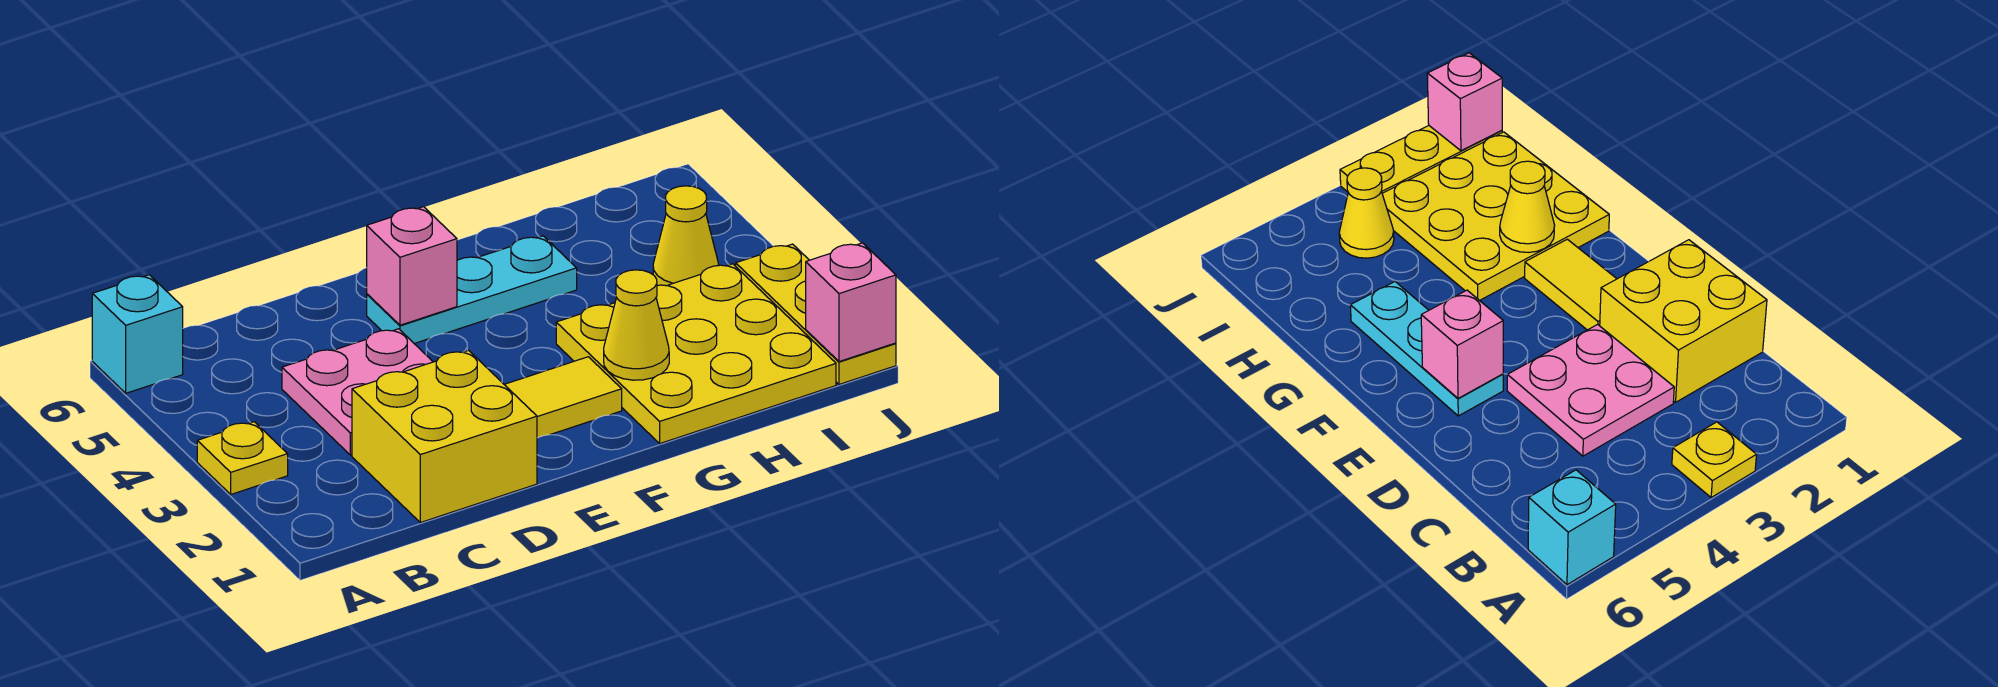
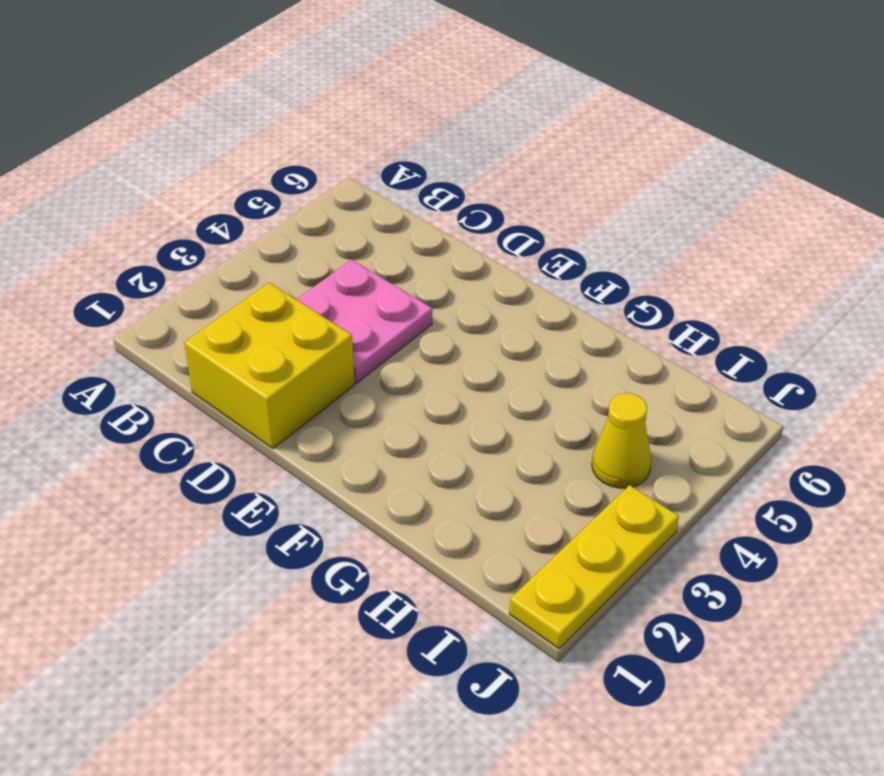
none -> yellow 1x1 plate [197,422,288,494]
none -> cyan 1x1 brick [92,275,183,393]
none -> yellow 1x2 tile [504,357,622,438]

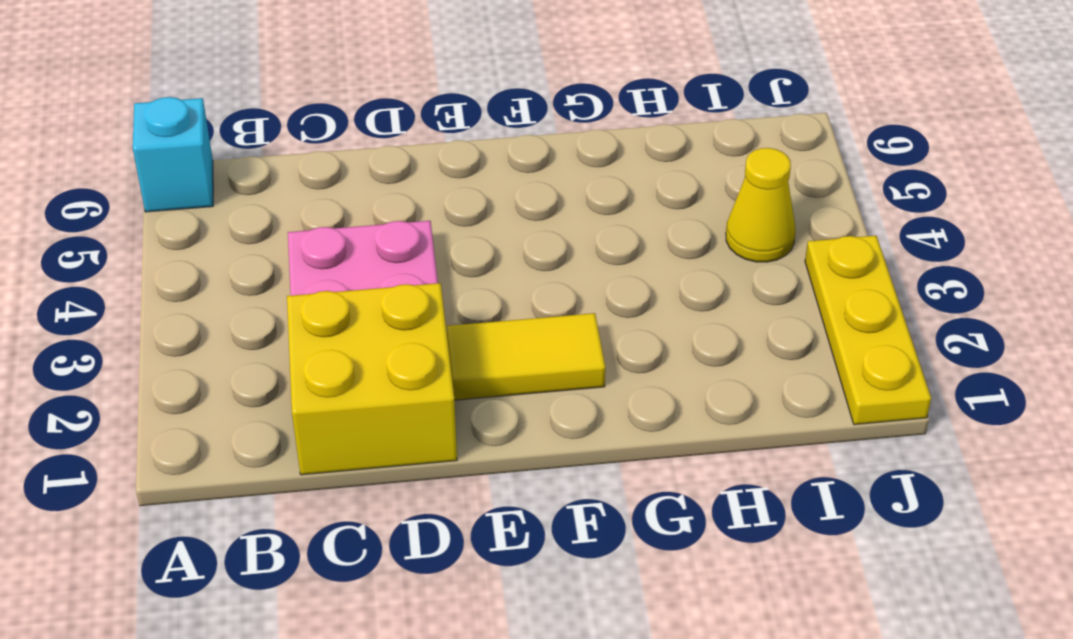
none -> yellow 1x1 plate [197,422,288,494]
none -> cyan 1x3 plate [367,236,577,344]
none -> yellow 3x3 plate [556,264,836,443]

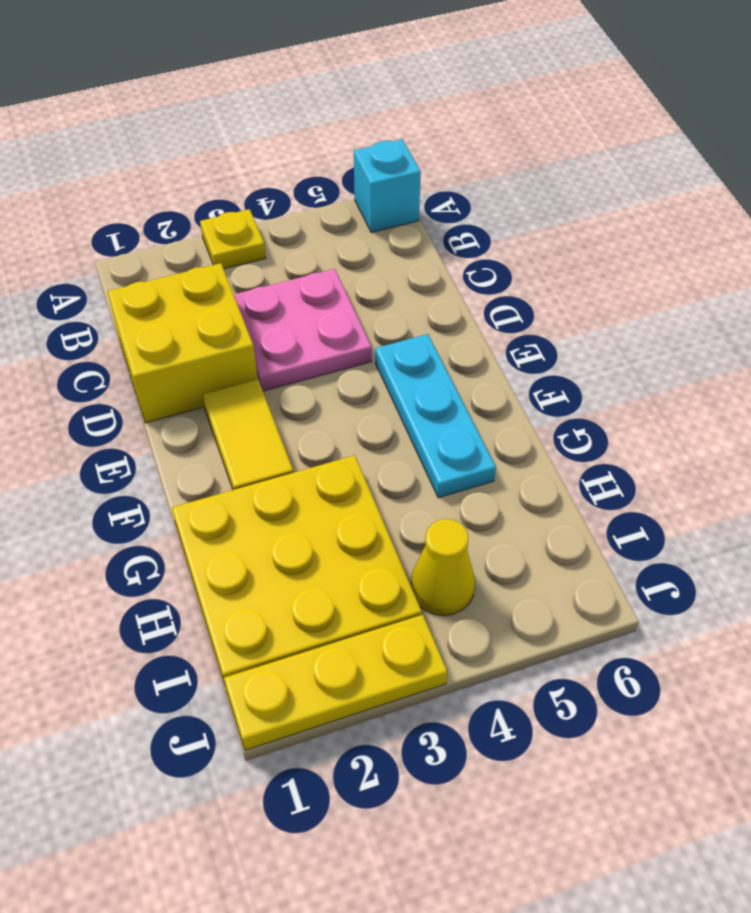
none -> pink 1x1 brick [367,207,457,325]
none -> yellow 1x1 cone [604,270,669,380]
none -> pink 1x1 brick [806,243,896,362]

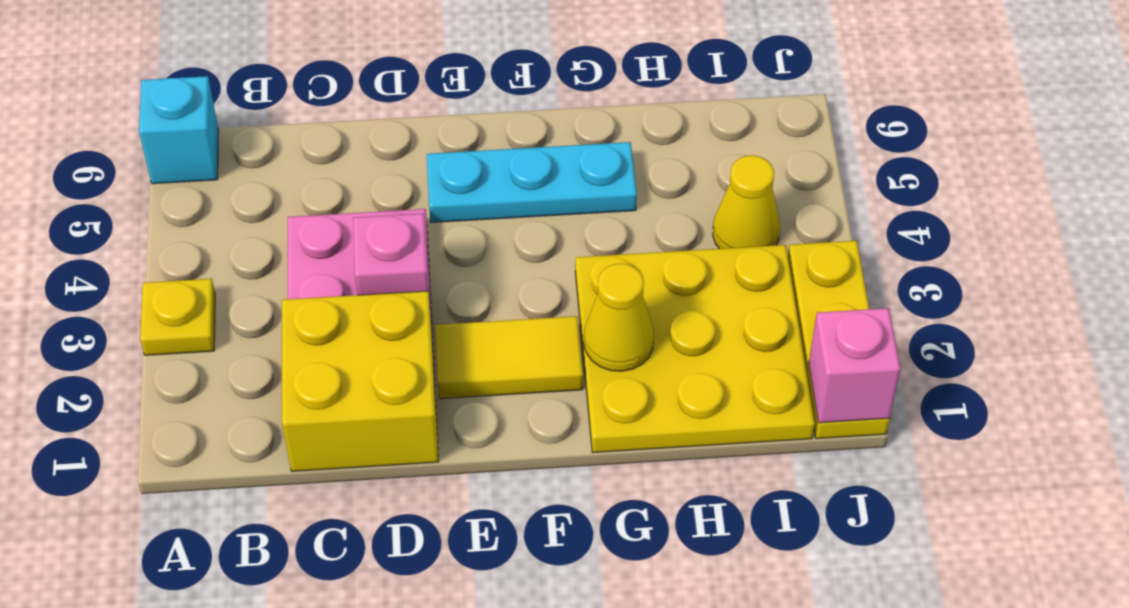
pink 1x1 brick [353,213,431,313] -> pink 1x1 brick moved to [367,207,457,325]

